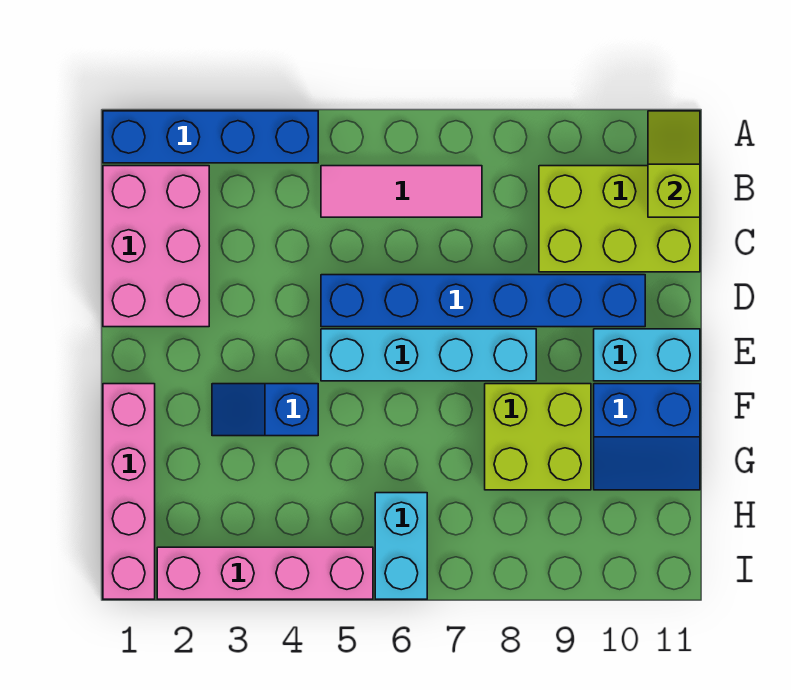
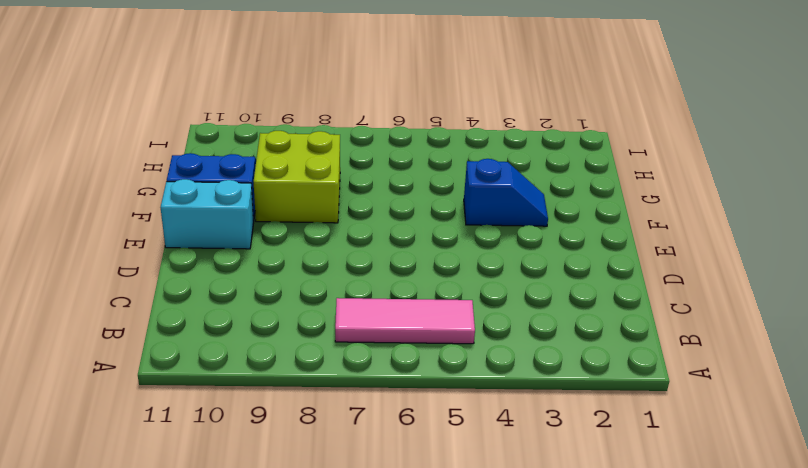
none -> blue 1x4 brick [103,111,318,163]
none -> pink 2x3 brick [103,166,209,327]
none -> lime 2x3 brick [539,166,700,272]

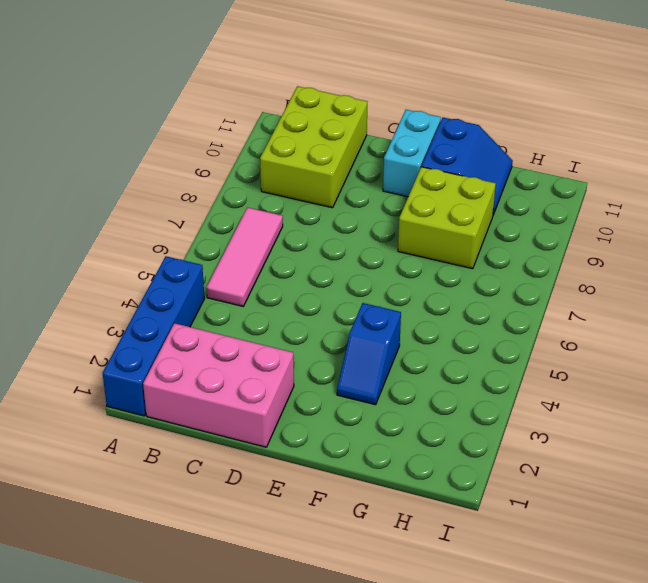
none -> blue 1x6 brick [321,275,645,327]
none -> cyan 1x4 brick [321,329,536,381]
none -> pink 1x4 brick [103,384,155,599]

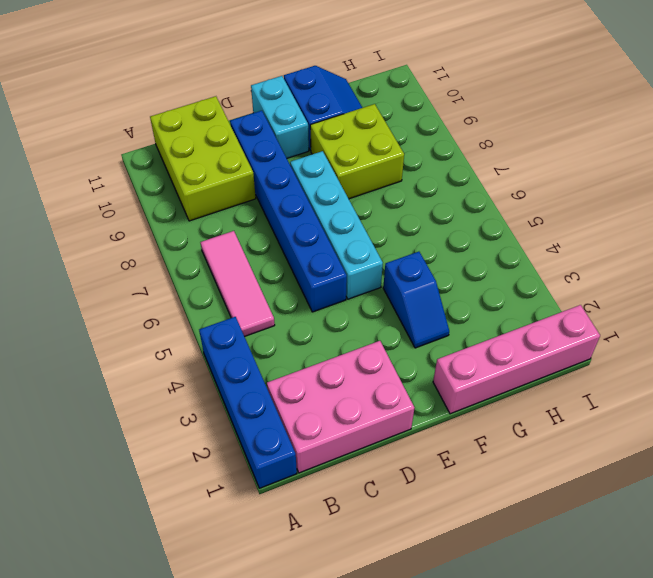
none -> cyan 1x2 brick [375,493,427,599]
none -> pink 1x4 brick [157,547,373,599]
none -> lime 1x2 slope [648,111,700,217]

